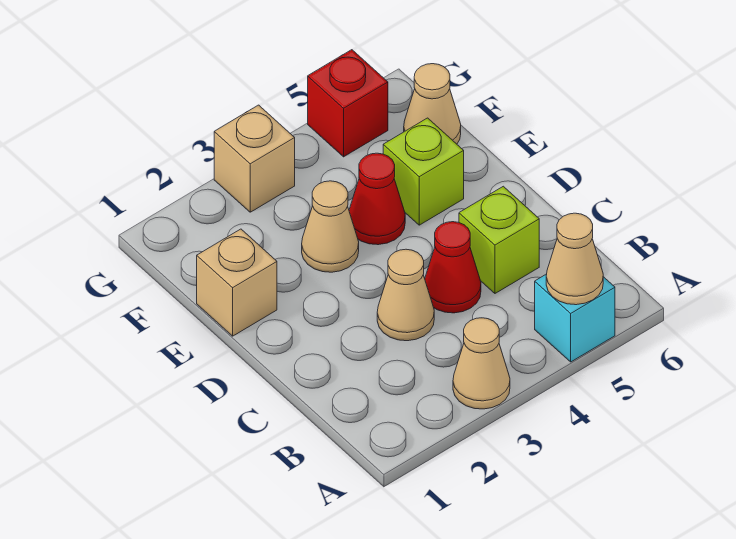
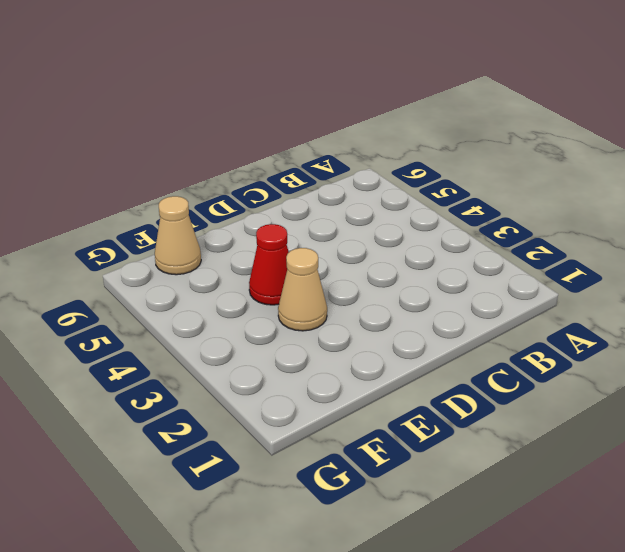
none -> tan 1x1 cone [453,318,510,409]
none -> cyan 1x1 brick [535,274,615,362]
none -> tan 1x1 cone [377,249,434,341]

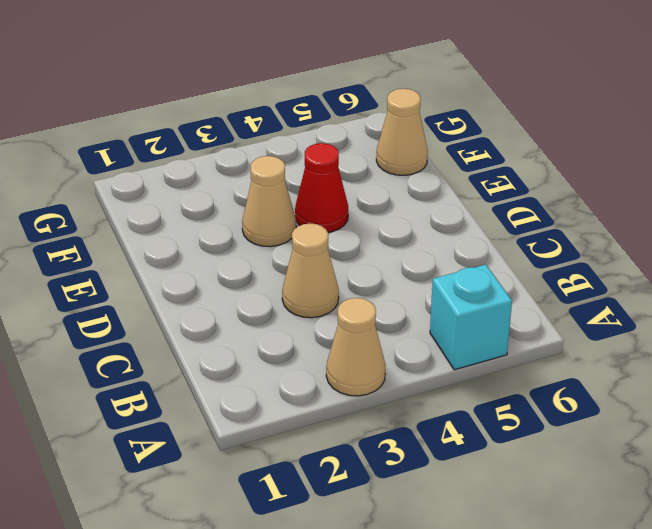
none -> red 1x1 cone [425,222,481,313]
none -> lime 1x1 brick [459,186,539,293]
none -> tan 1x1 brick [197,229,277,336]

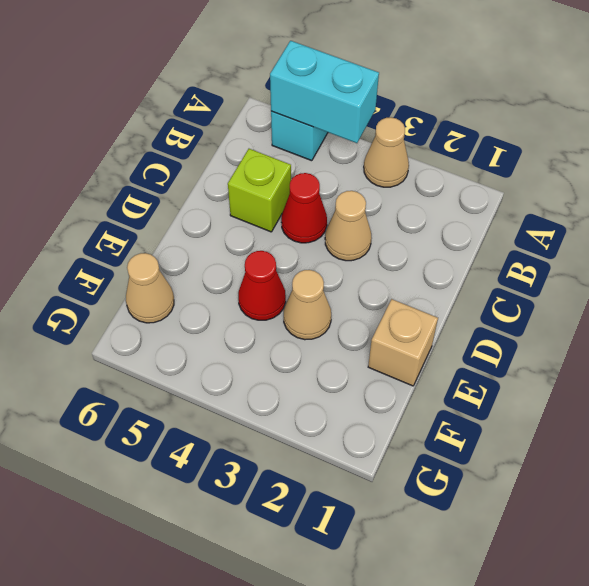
cyan 1x2 brick [270,41,379,143] -> tan 1x1 cone [546,213,603,305]
none -> lime 1x1 brick [383,118,464,225]
none -> tan 1x1 brick [214,105,295,212]
none -> red 1x1 brick [308,50,388,157]

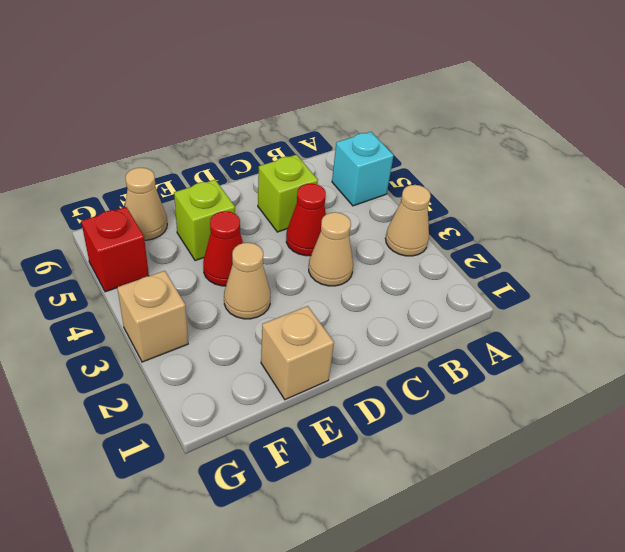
none -> tan 1x1 cone [546,213,603,305]

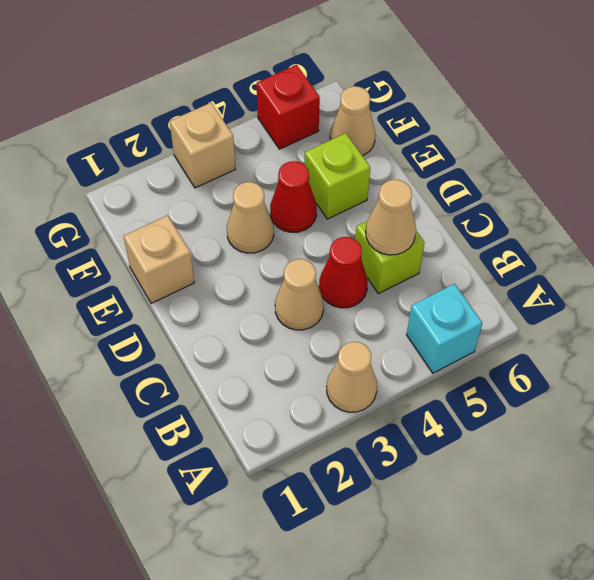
tan 1x1 cone [366,180,416,255] -> tan 1x1 cone moved to [546,213,603,305]

